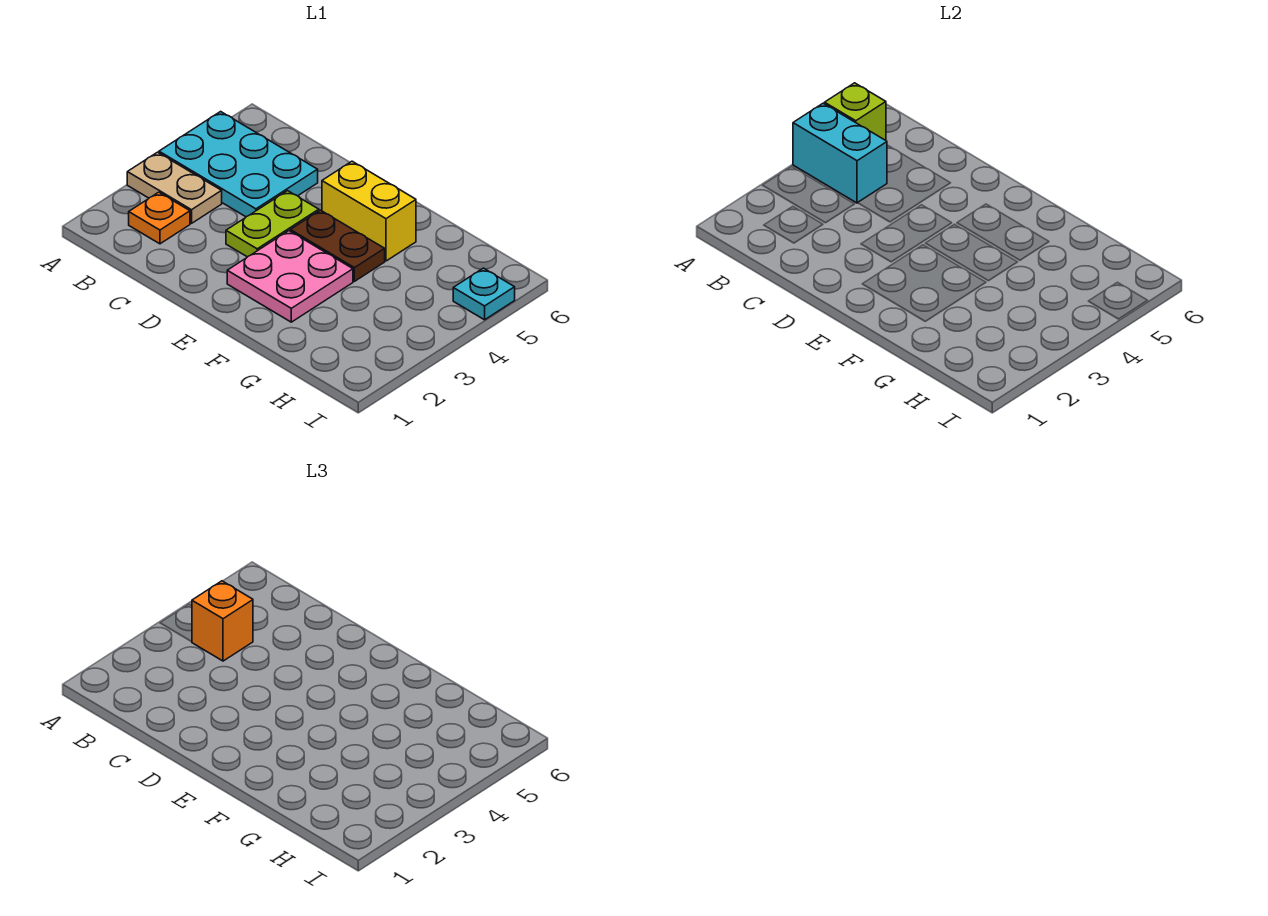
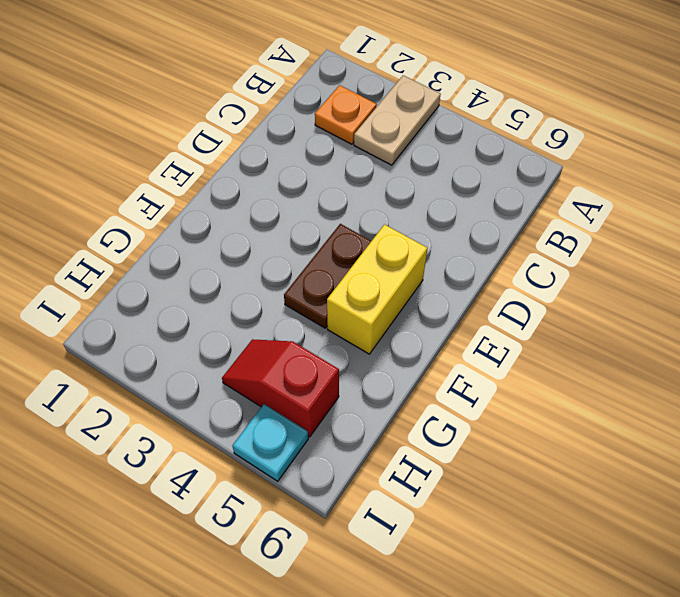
red 1x2 slope [222,339,339,437] -> none
none -> cyan 2x3 plate [159,112,318,217]
none -> lime 1x2 plate [226,191,319,257]

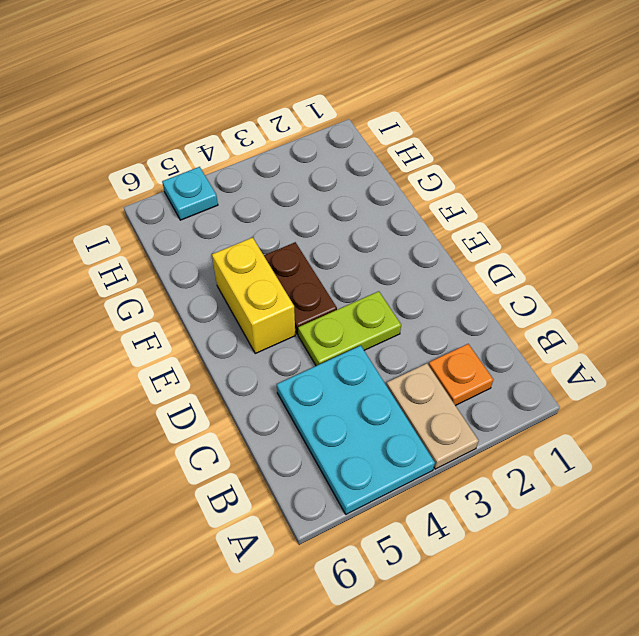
none -> pink 2x2 plate [227,231,353,322]
none -> cyan 1x2 brick [793,103,887,203]

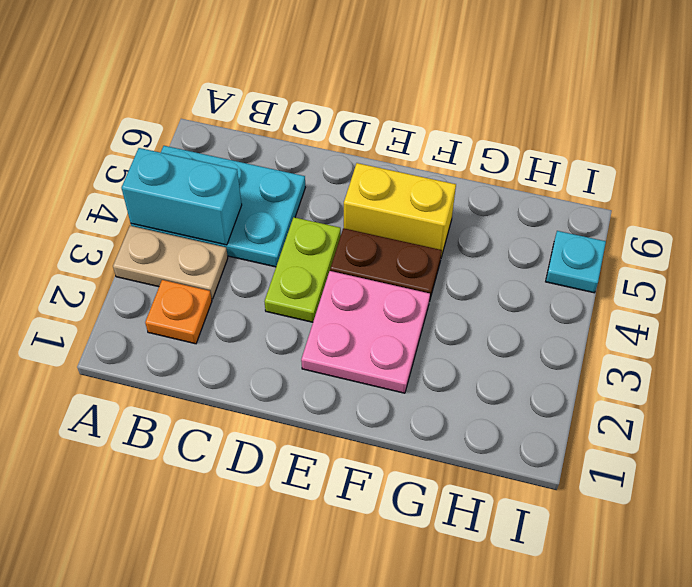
none -> lime 1x1 brick [825,83,886,140]
none -> orange 1x1 brick [192,581,253,661]

